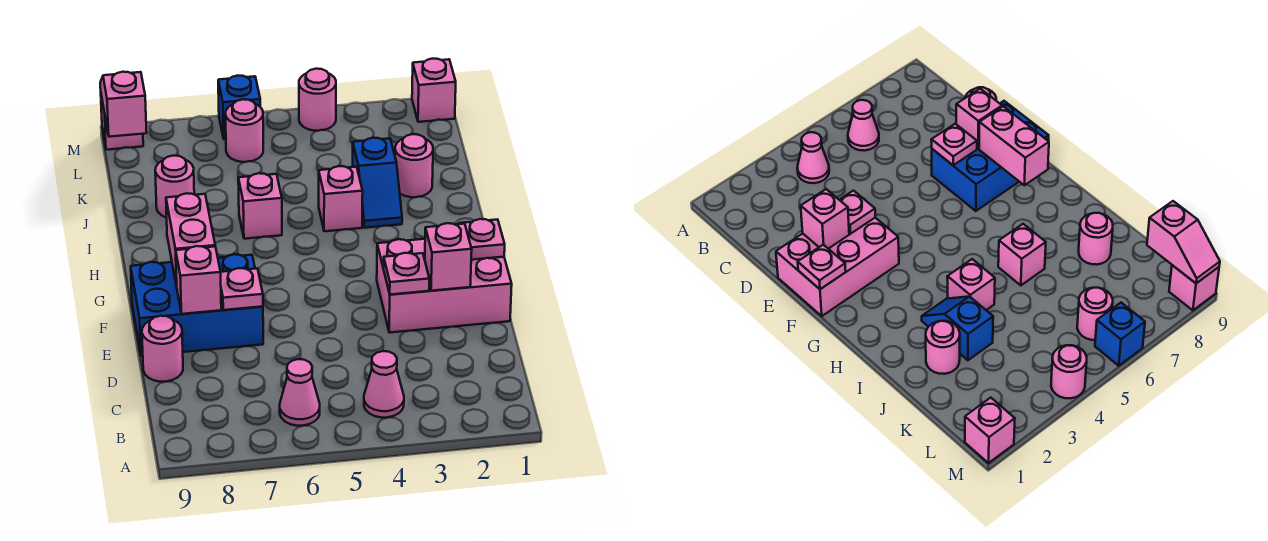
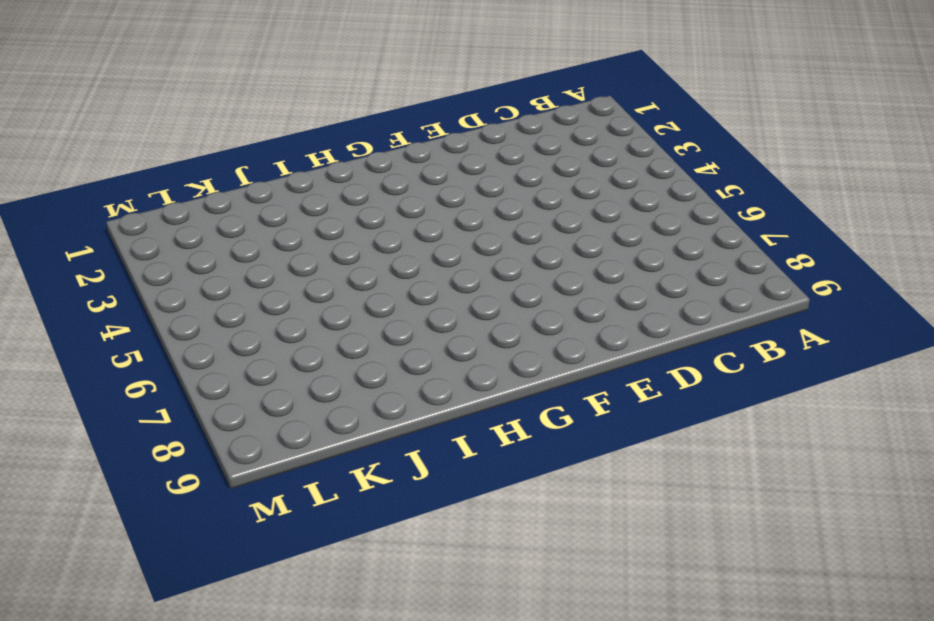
none -> pink 1x1 cone [364,351,404,418]
none -> pink 1x1 cone [280,359,320,426]
none -> pink 1x1 round brick [142,316,183,382]

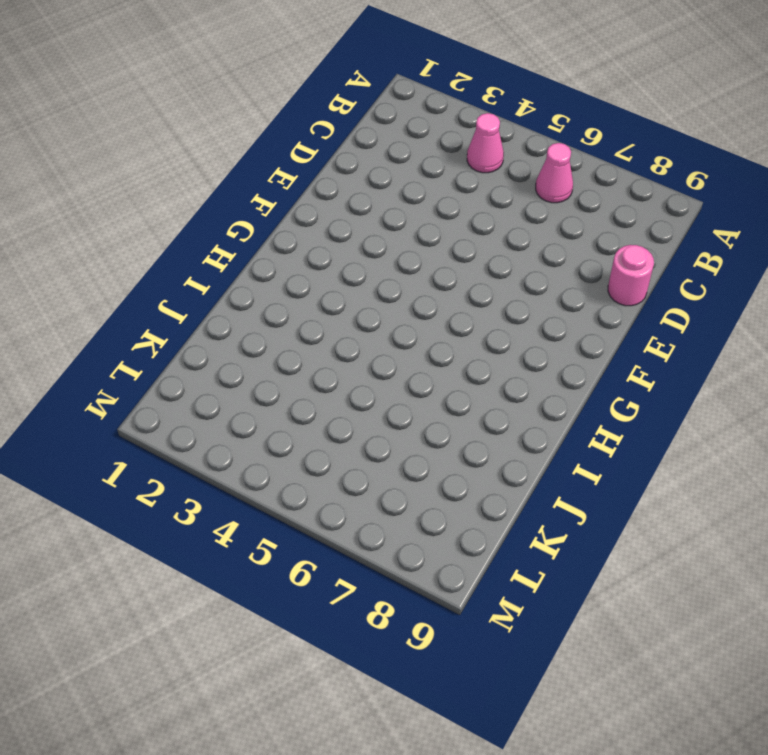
none -> pink 2x3 brick [377,239,512,333]
none -> blue 2x3 brick [131,254,263,356]
none -> blue 1x2 slope [353,138,402,228]

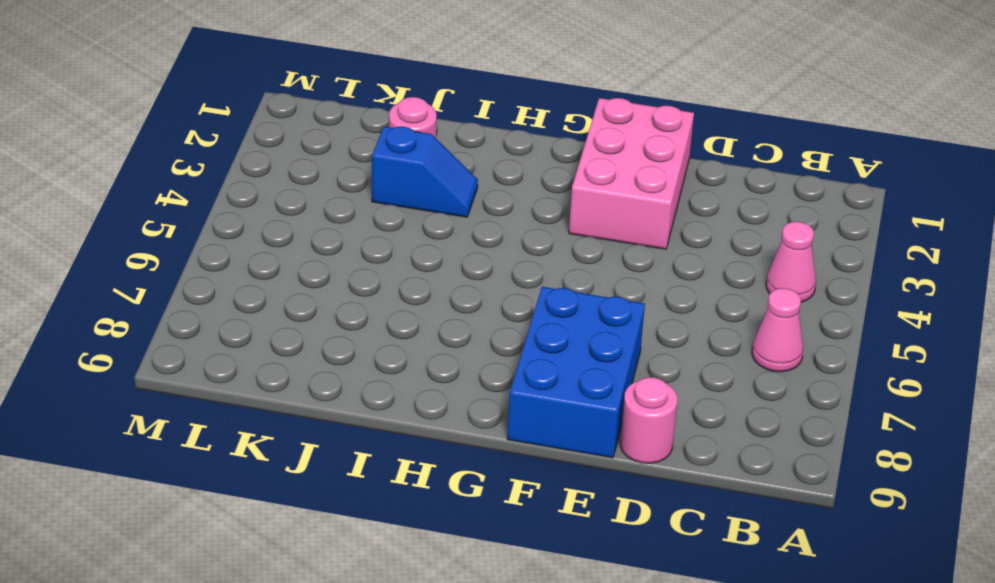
none -> pink 1x1 brick [319,166,363,231]
none -> pink 1x1 brick [238,173,282,239]
none -> pink 1x1 round brick [155,156,194,218]

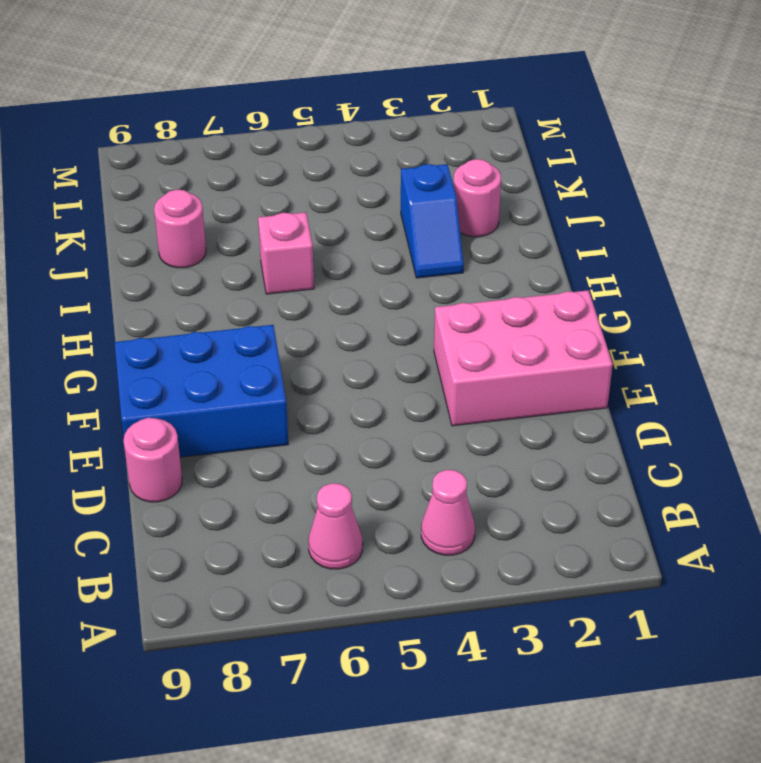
none -> pink 1x1 brick [319,166,363,231]
none -> pink 1x1 round brick [226,99,263,162]
none -> pink 1x1 brick [412,59,456,122]

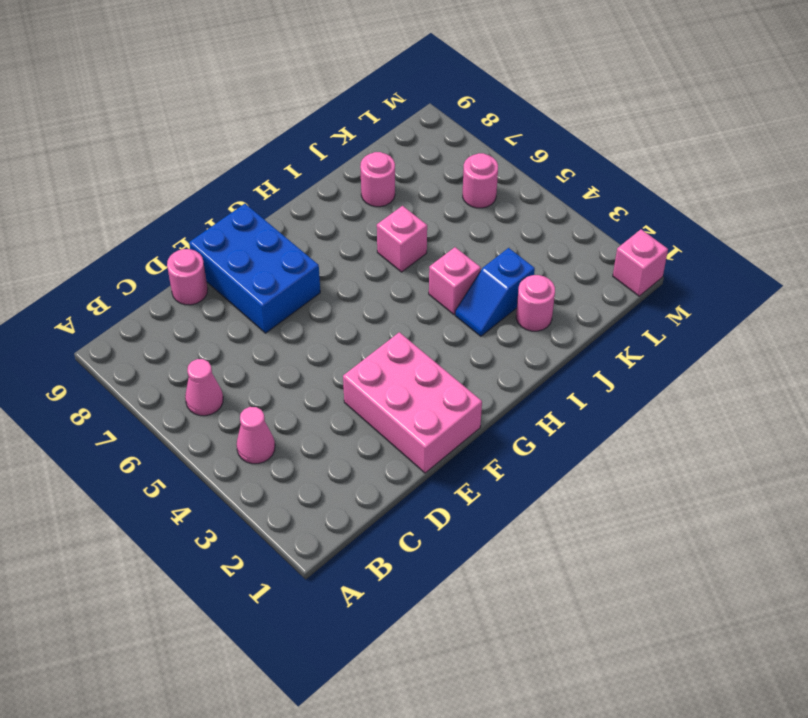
none -> pink 1x1 round brick [299,69,336,131]
none -> blue 1x1 brick [218,75,260,139]
none -> pink 1x1 brick [101,95,143,150]

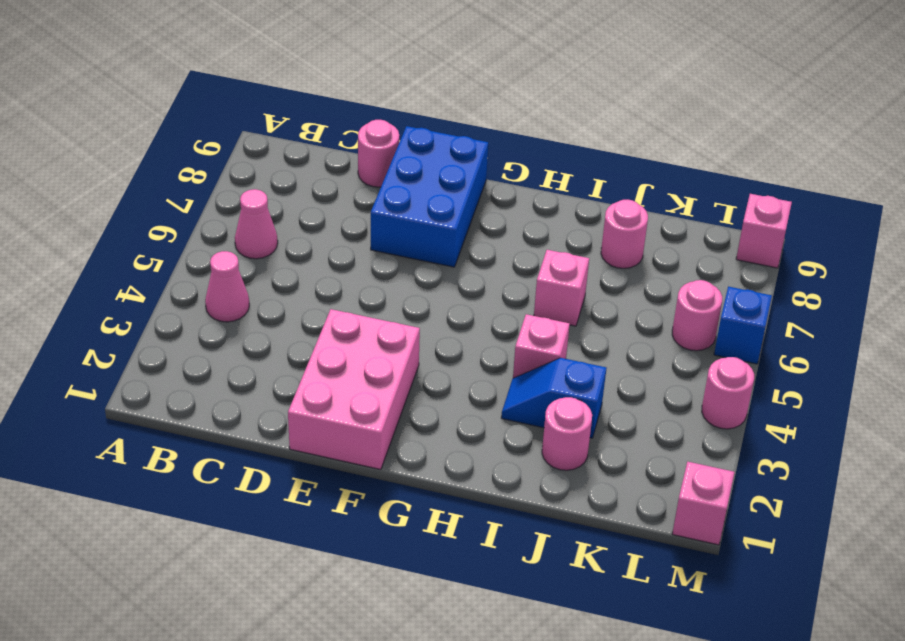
none -> pink 1x1 brick [425,223,472,291]
none -> pink 1x1 plate [384,253,429,295]
none -> pink 1x1 plate [221,268,263,310]

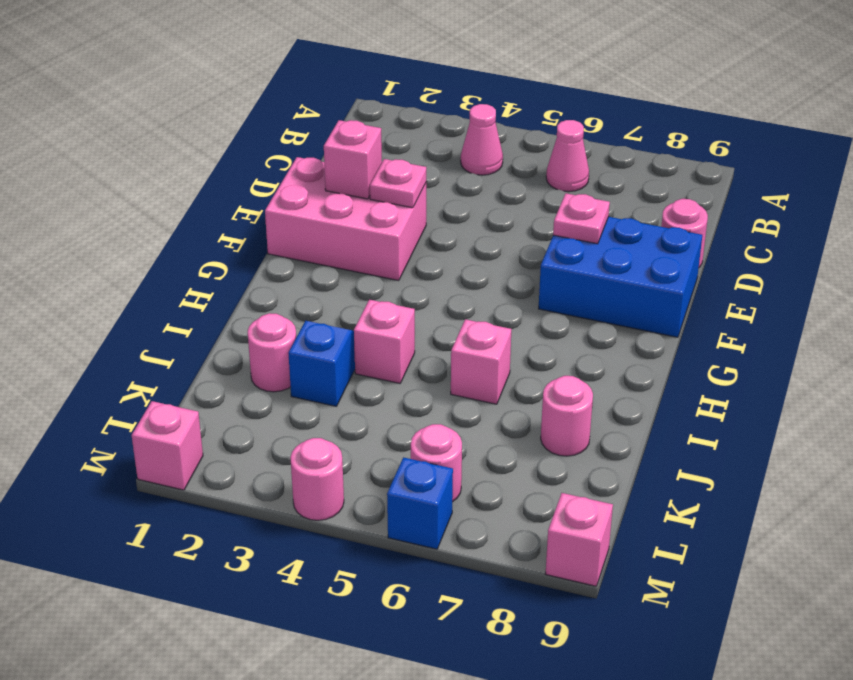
none -> pink 1x1 brick [176,246,221,314]
none -> pink 1x1 plate [459,219,505,260]
none -> pink 1x2 brick [166,193,215,285]

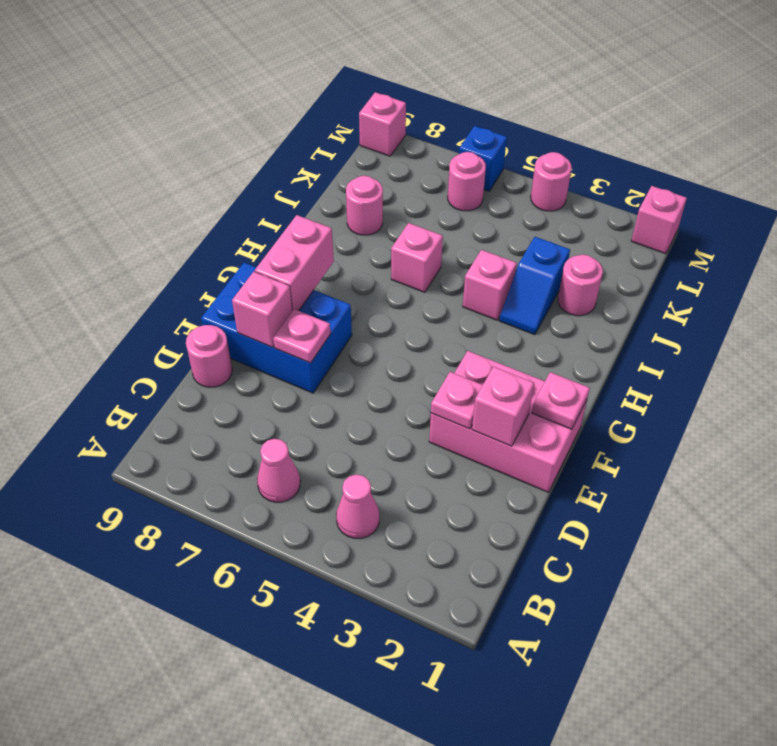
none -> pink 1x2 slope [100,72,147,137]

